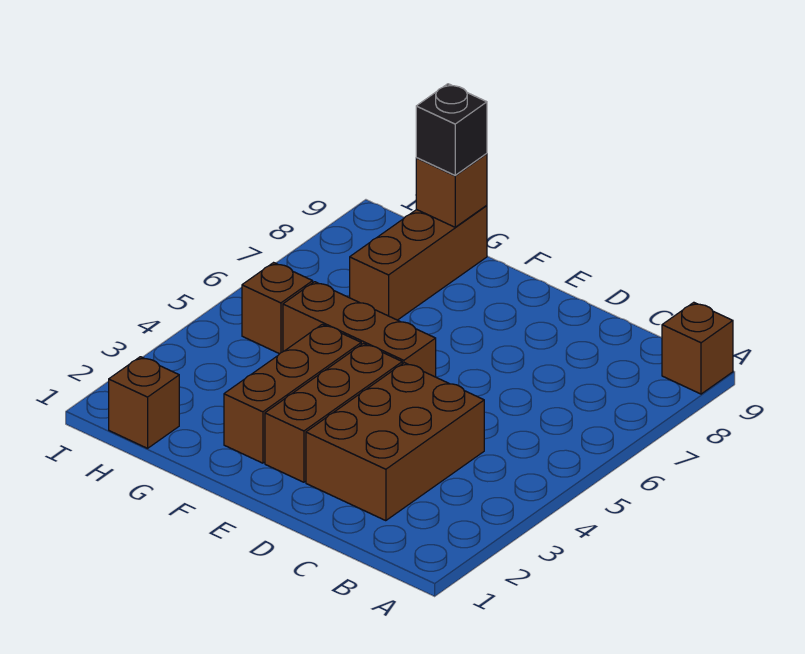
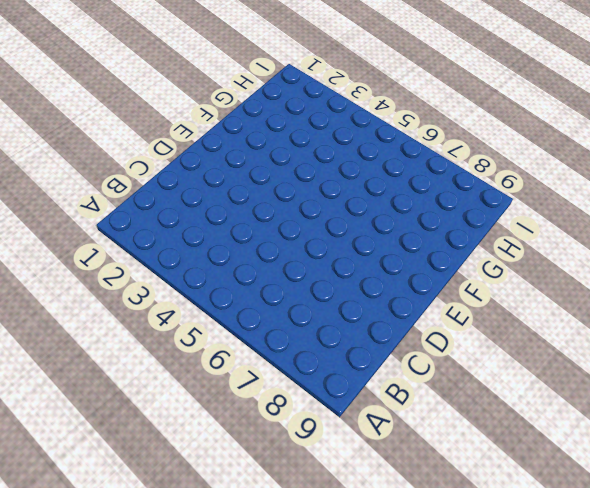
none -> brown 1x1 brick [662,302,733,394]
none -> brown 2x3 brick [306,363,484,521]

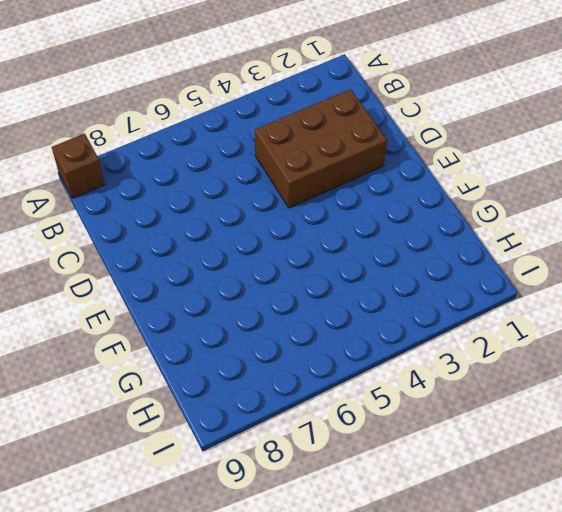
none -> brown 1x3 brick [265,344,402,482]
none -> brown 1x3 brick [283,282,436,377]

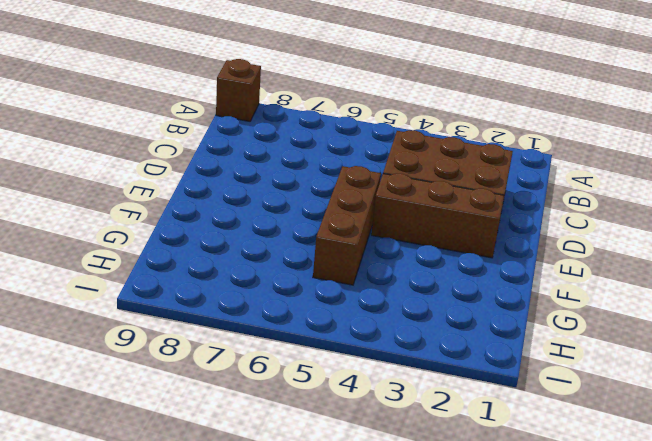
none -> brown 1x3 brick [224,324,361,463]
none -> brown 1x3 brick [350,205,487,320]

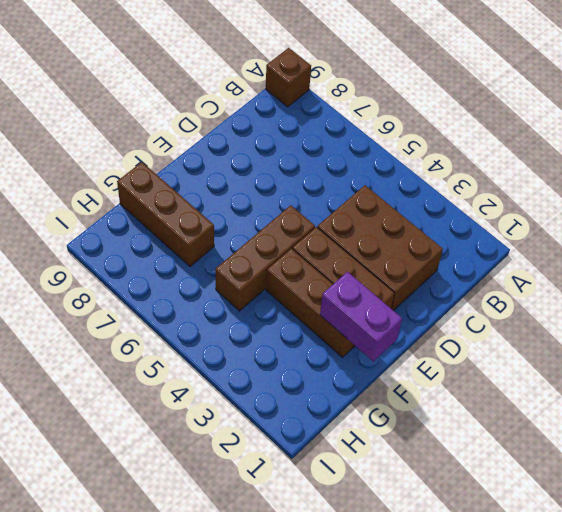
purple 1x2 brick [320,272,402,361] -> none
none -> brown 1x1 brick [109,357,179,448]
none -> brown 1x1 brick [242,263,313,354]

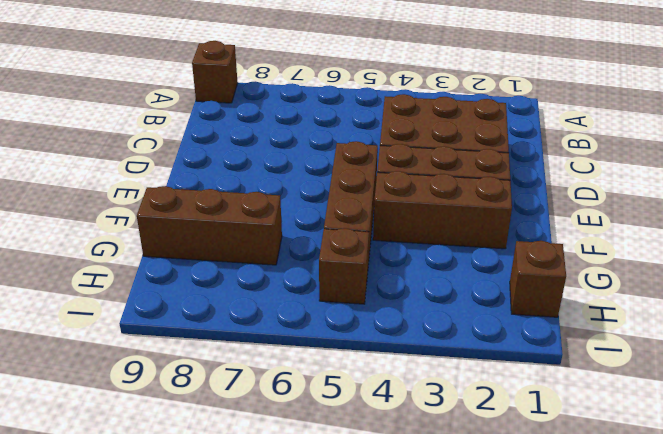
none -> brown 1x1 brick [416,154,487,227]
none -> black 1x1 brick [416,84,487,175]

